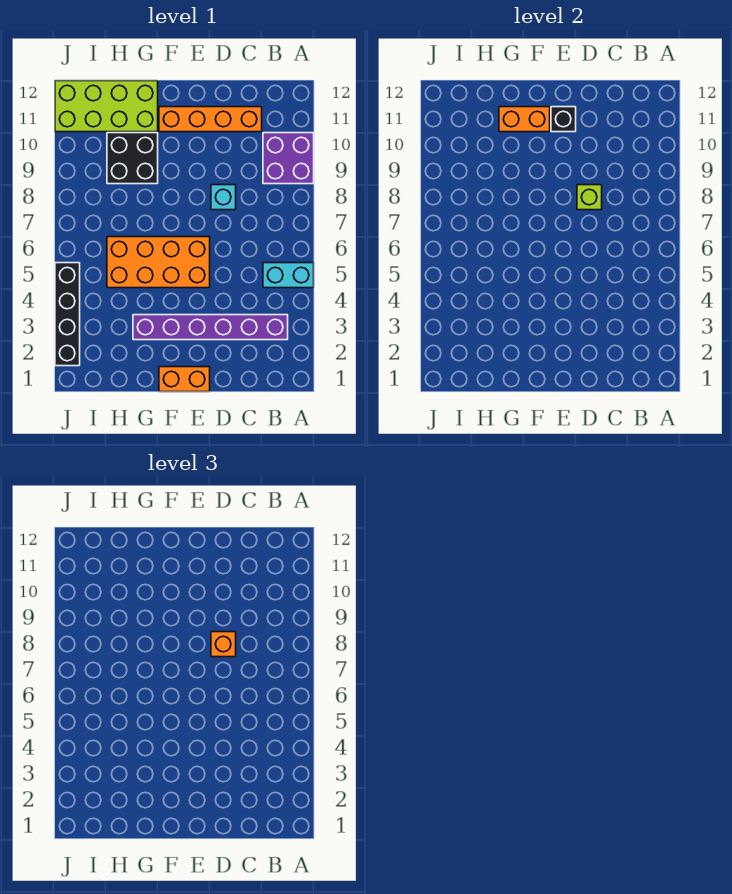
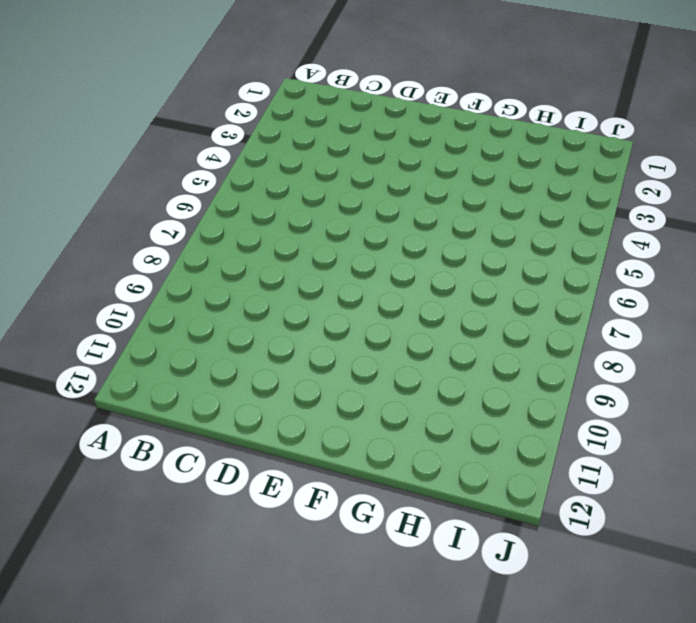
none -> cyan 1x2 brick [263,263,314,288]
none -> purple 2x2 brick [263,133,314,184]
none -> purple 1x6 brick [133,315,288,340]

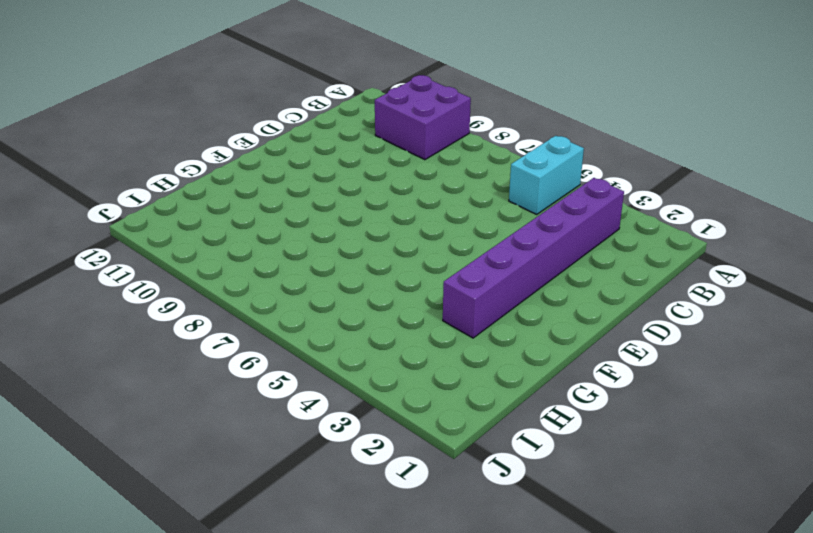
none -> orange 1x4 brick [159,107,262,132]
none -> cyan 1x1 brick [211,185,236,210]
none -> orange 1x2 brick [159,367,210,392]

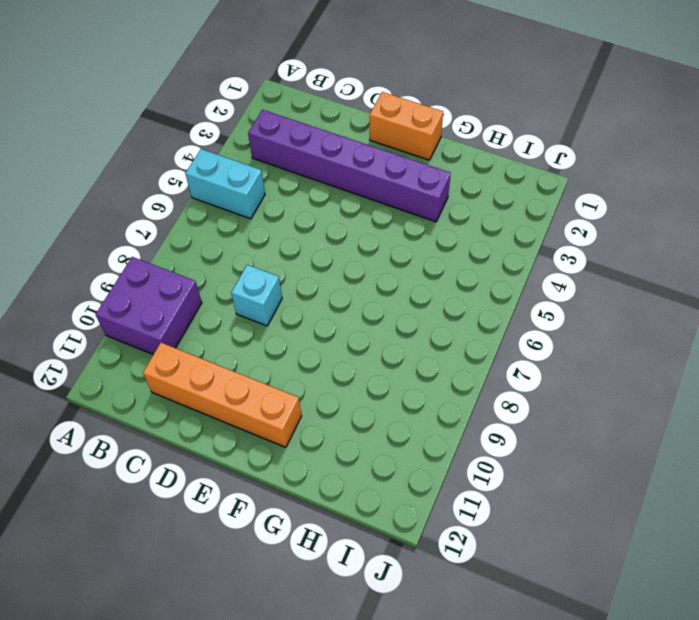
none -> orange 2x4 brick [107,237,210,288]
none -> black 2x2 brick [107,133,158,184]
none -> lime 2x4 brick [55,81,158,132]

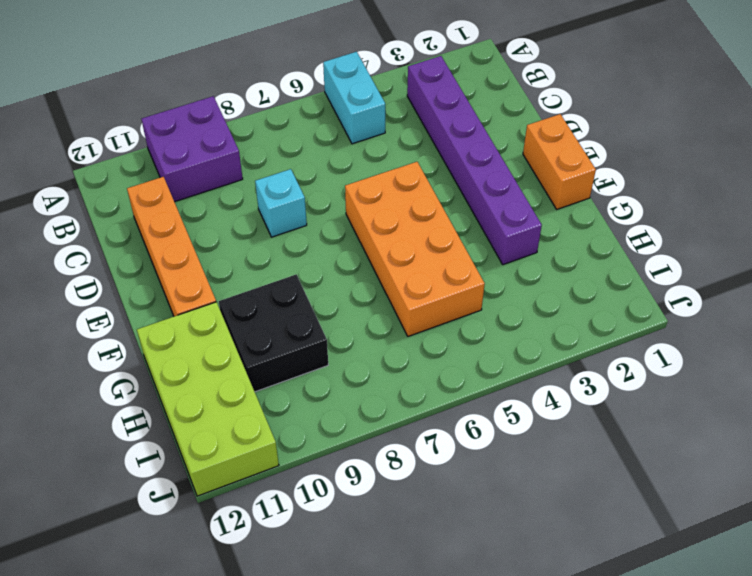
none -> black 1x4 brick [55,263,80,366]
none -> lime 1x1 brick [577,185,602,210]
none -> black 1x1 brick [551,107,576,132]

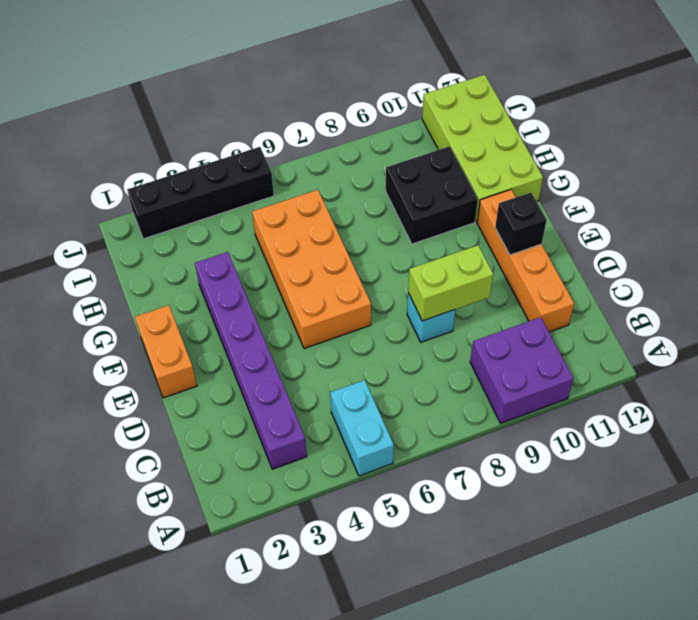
lime 1x2 brick [408,245,493,321] -> lime 1x1 brick [577,185,602,210]
none -> orange 1x2 brick [499,107,550,132]
none -> orange 1x1 brick [211,632,236,657]

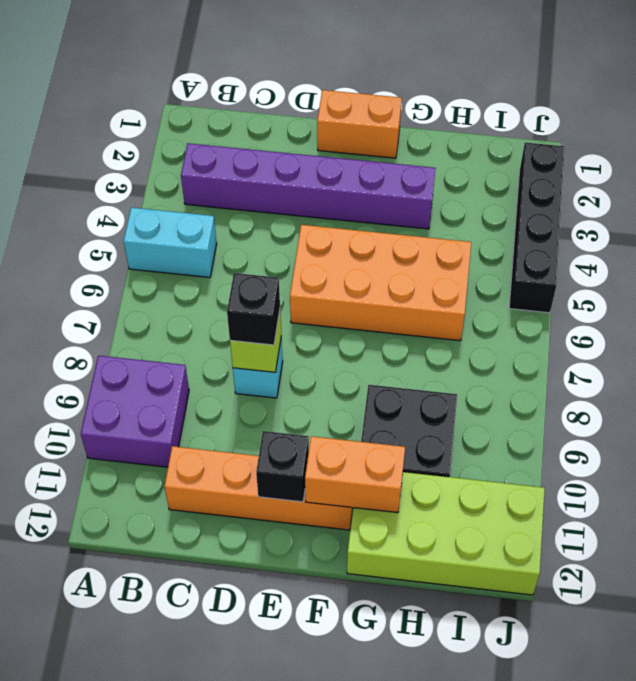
black 1x1 brick [227,273,280,345] -> orange 1x1 brick [211,632,236,657]

